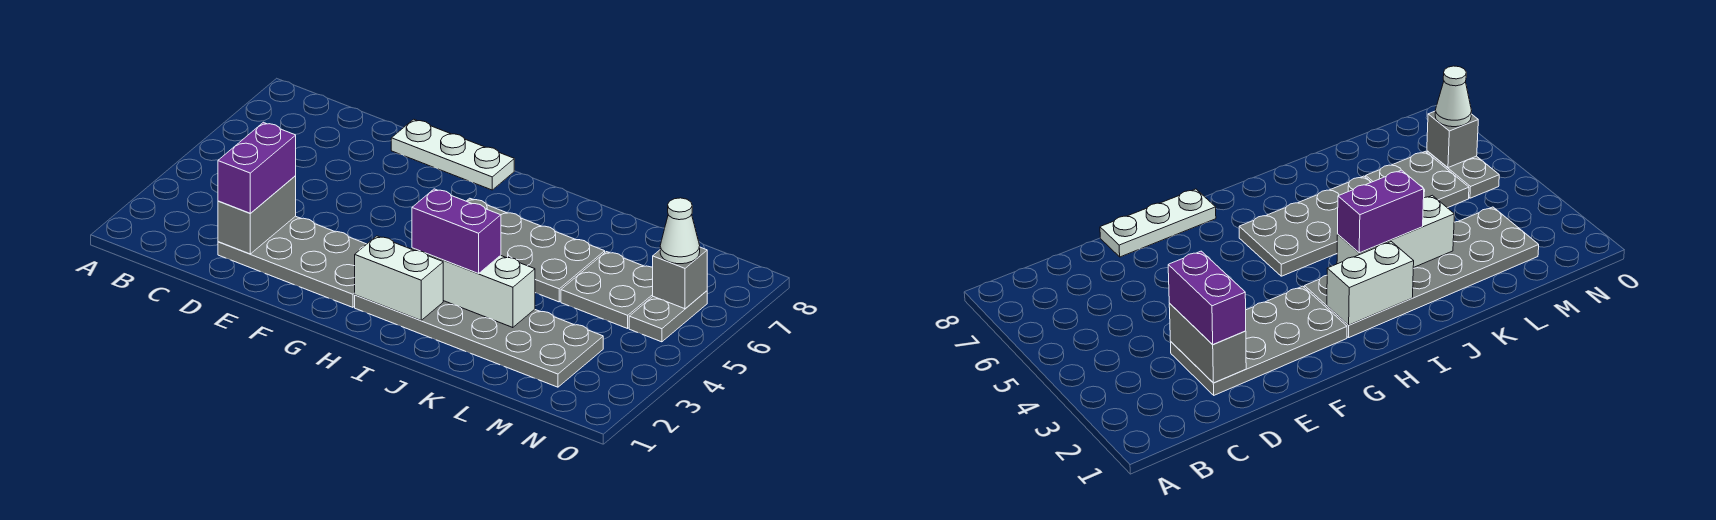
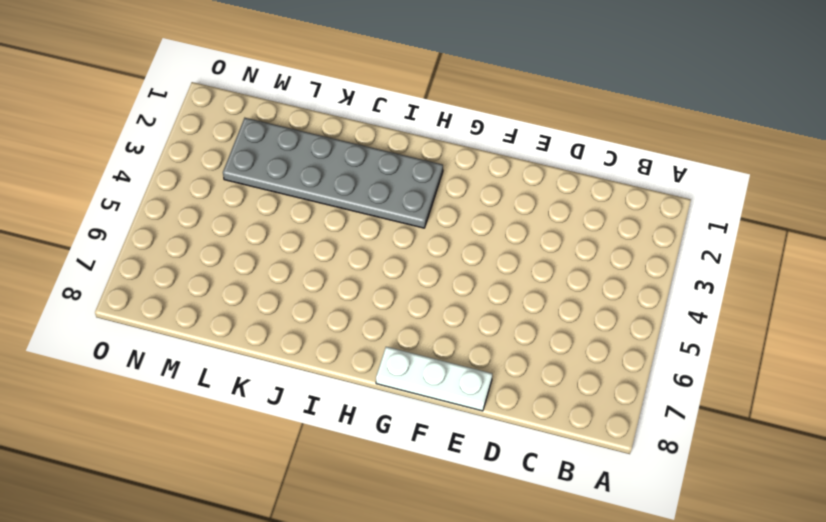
none -> grey 2x4 plate [218,216,366,307]
none -> grey 2x4 plate [467,198,605,302]
none -> grey 2x2 plate [561,252,653,328]

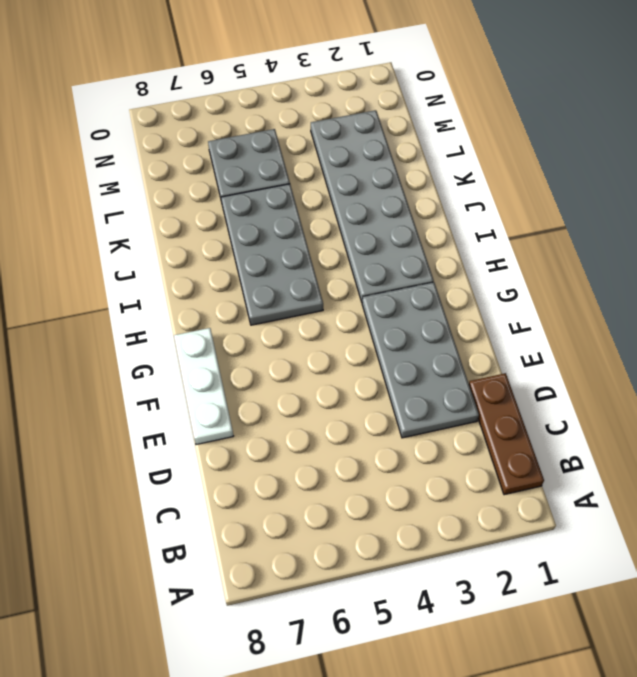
brown 1x3 plate [469,373,544,495] -> none
none -> grey 1x2 plate [629,291,707,342]
none -> grey 1x2 brick [218,176,296,254]
none -> white 1x2 brick [355,236,443,320]

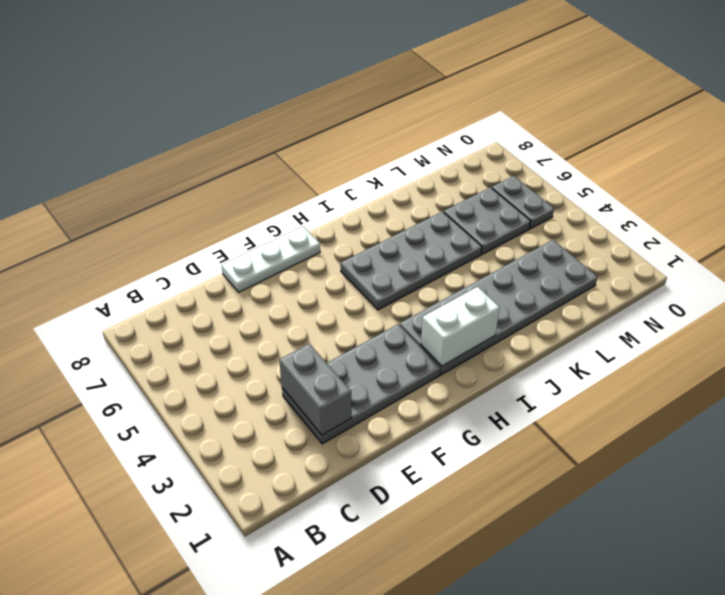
none -> white 1x3 brick [412,248,535,328]
none -> grey 1x1 brick [653,247,707,309]
none -> purple 1x2 brick [218,122,296,213]

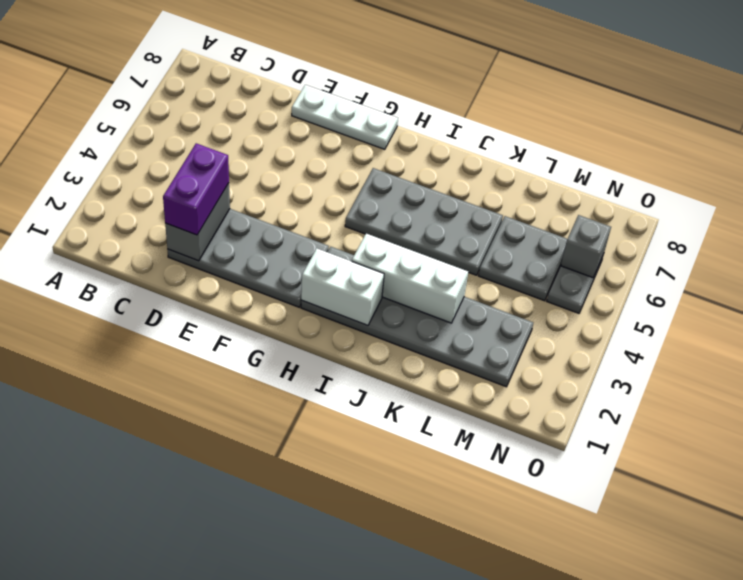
none -> purple 1x2 brick [412,189,501,273]
none -> white 1x1 cone [660,198,700,264]

